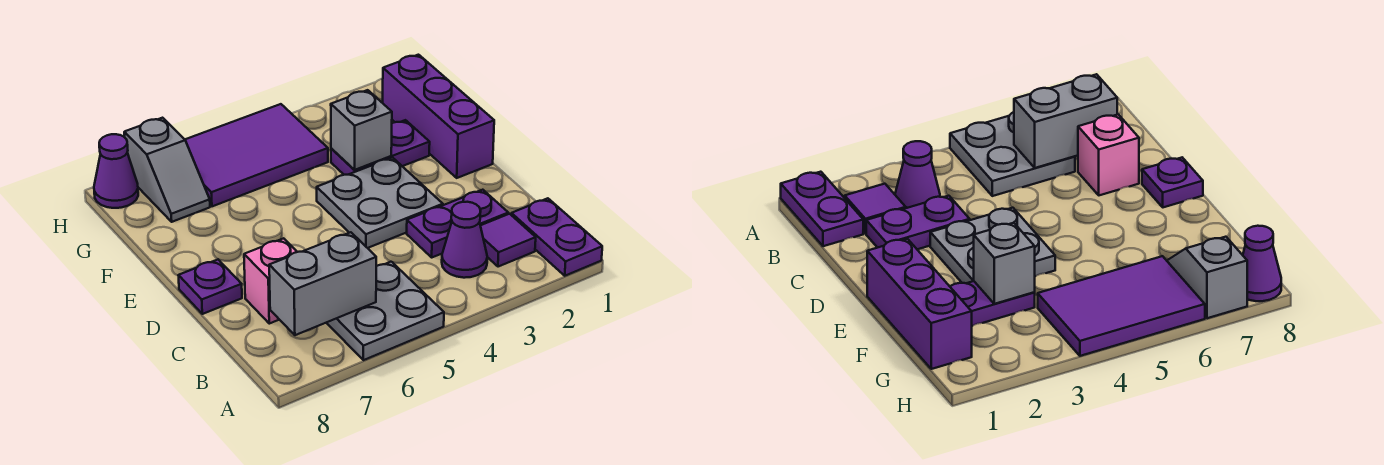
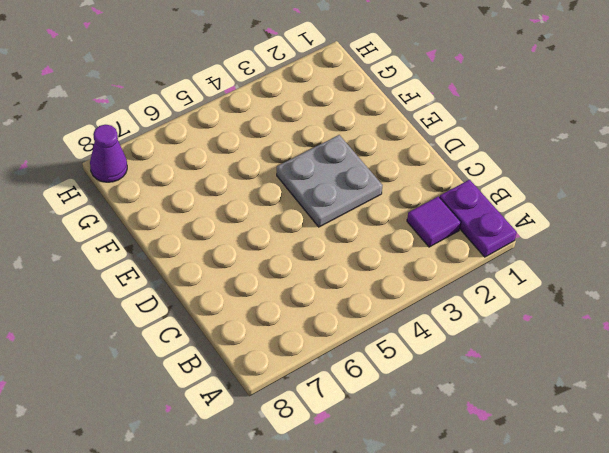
none -> grey 2x2 plate [326,262,444,360]
none -> purple 1x1 cone [442,202,487,278]
none -> purple 1x2 plate [407,190,508,257]

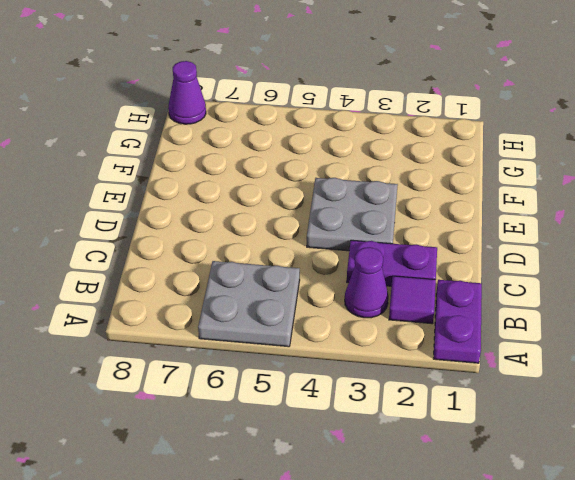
none -> pink 1x1 brick [244,238,297,324]
none -> purple 1x1 plate [178,260,242,314]
none -> purple 1x3 brick [383,55,494,178]

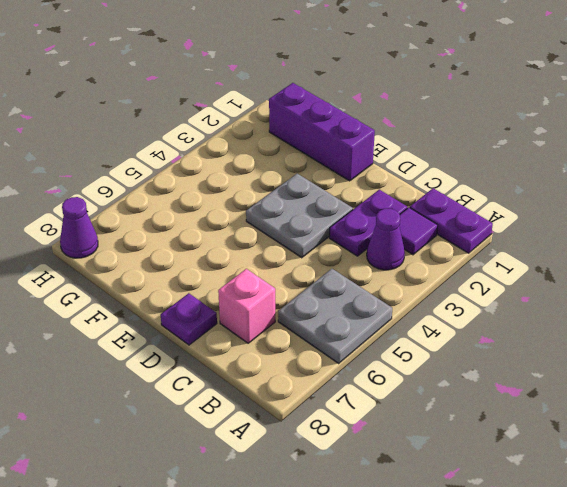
none -> purple 1x2 plate [331,120,430,175]
none -> purple 2x3 tile [185,104,328,206]
none -> grey 1x2 slope [124,118,210,222]

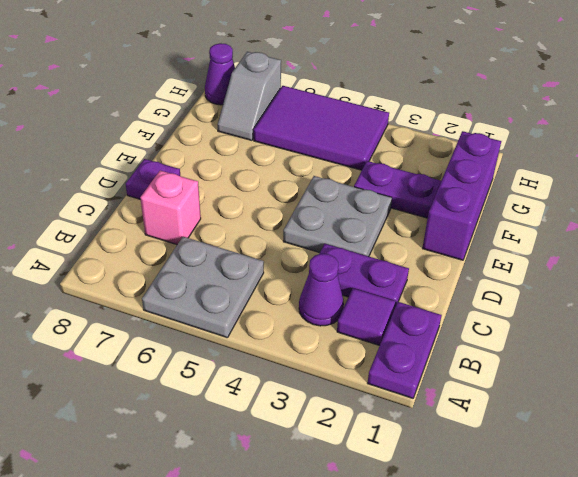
none -> grey 1x2 brick [269,232,376,335]
none -> grey 1x1 brick [331,90,392,170]

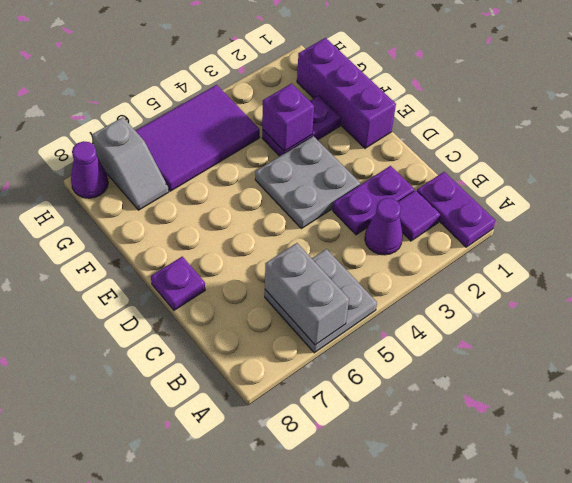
grey 1x2 brick [265,243,349,345] -> grey 1x2 brick turned to [269,232,376,335]
purple 1x1 brick [262,84,314,151] -> grey 1x1 brick [331,90,392,170]
none -> pink 1x1 brick [244,238,297,324]

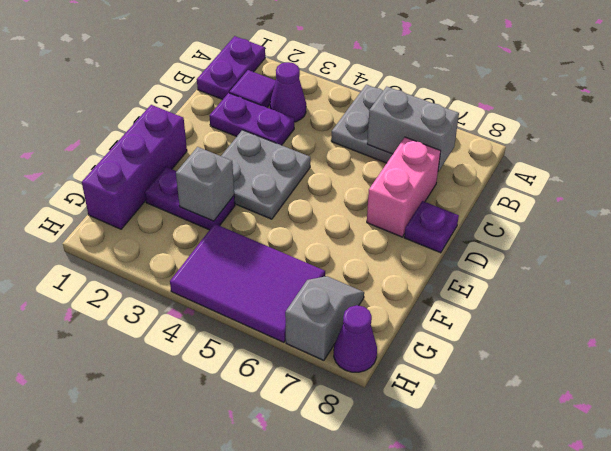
pink 1x2 brick [367,137,441,237] -> pink 1x1 brick [244,238,297,324]

